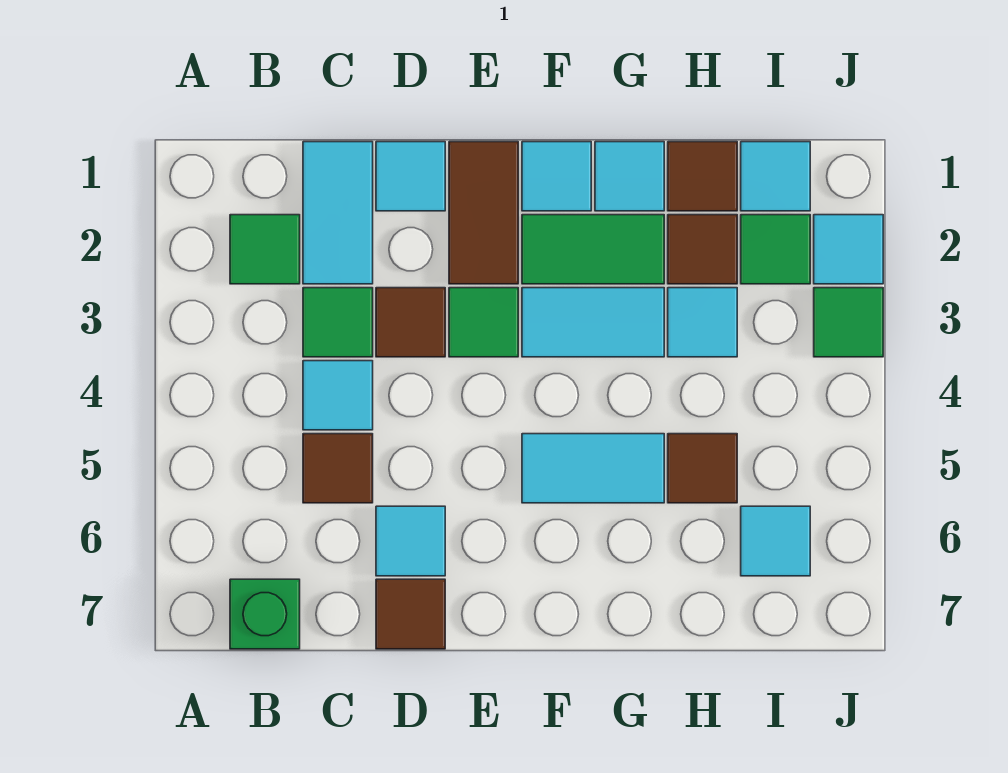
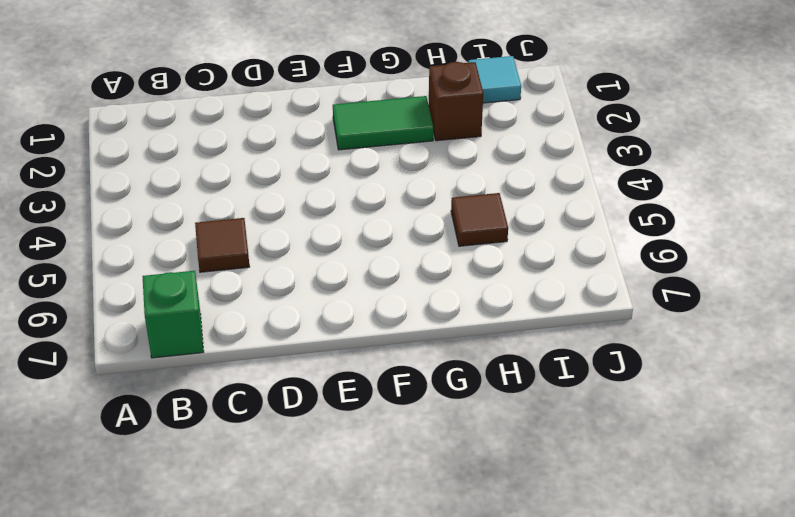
brown 1x1 brick [429,62,483,141] -> brown 1x1 tile [668,215,737,284]
none -> green 1x1 tile [230,215,300,284]
none -> cyan 1x2 tile [303,142,373,284]
none -> green 1x1 tile [303,288,373,357]

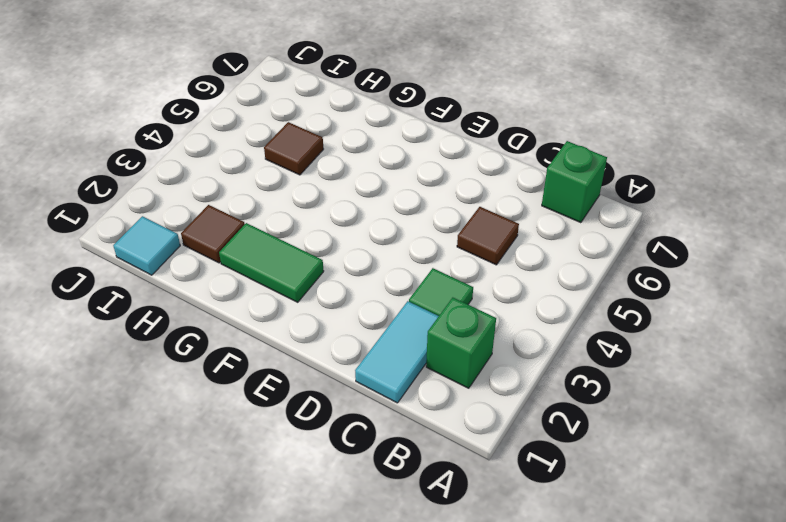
green 1x1 brick [426,298,496,388] -> green 1x1 tile [230,215,300,284]
none -> cyan 1x1 tile [303,361,373,430]
none -> cyan 1x1 tile [376,142,445,211]
none -> brown 1x1 tile [376,288,445,357]

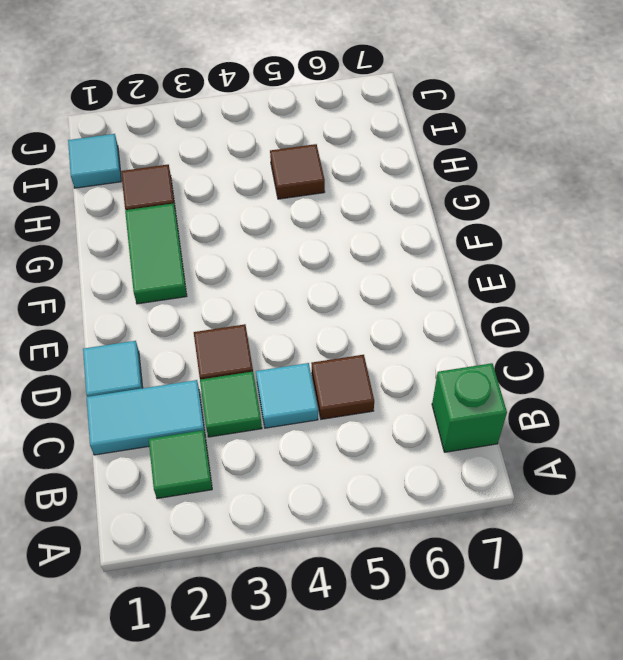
none -> cyan 1x1 tile [376,506,445,576]
none -> brown 1x1 tile [376,579,445,649]
none -> brown 1x2 tile [449,142,518,284]

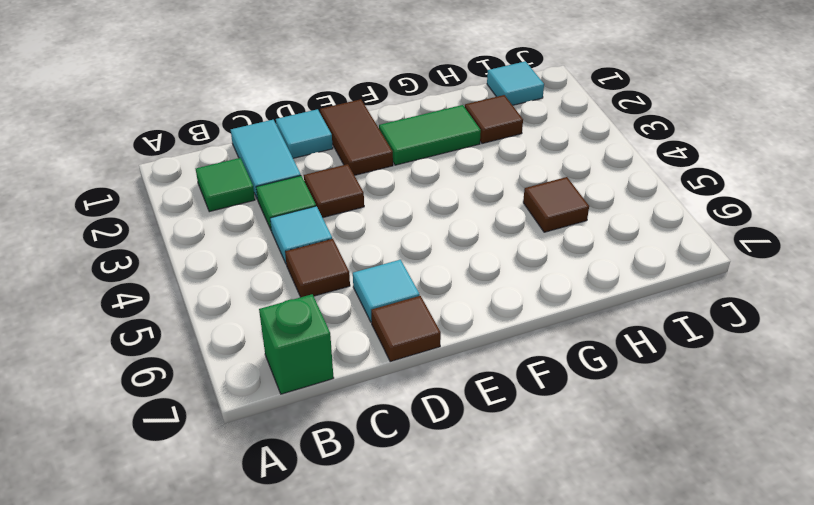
none -> green 1x1 tile [449,288,518,357]
none -> cyan 1x1 tile [522,142,591,211]
none -> cyan 1x2 tile [522,288,664,357]

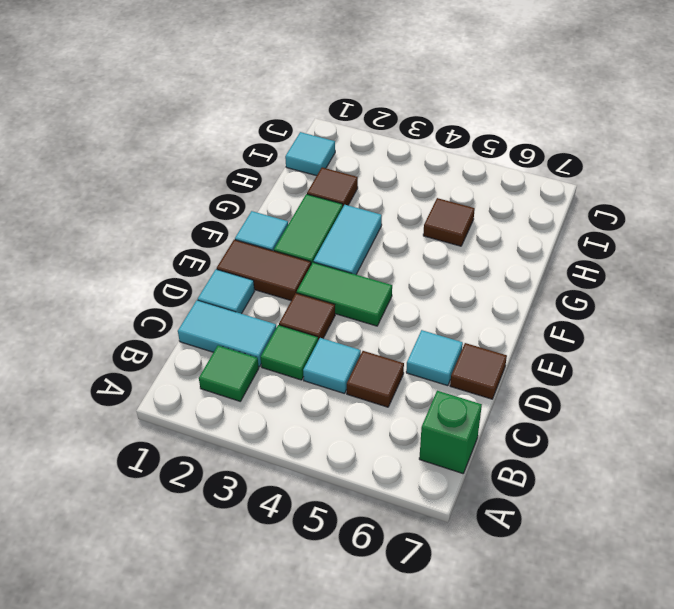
green 1x2 tile [297,262,392,326] -> green 1x1 tile [449,288,518,357]
none -> cyan 1x2 tile [522,434,664,503]
none -> cyan 1x1 tile [595,142,664,211]
none -> brown 1x1 tile [668,142,737,211]

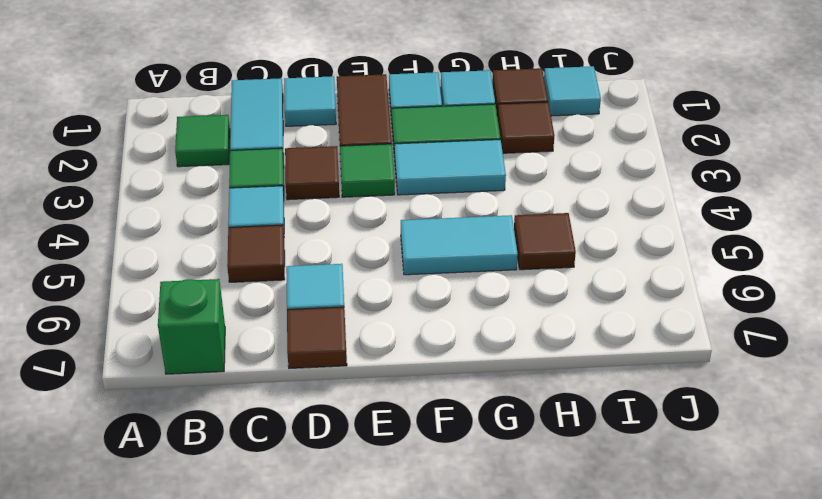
none -> cyan 1x1 tile [668,288,737,357]
none -> green 1x1 tile [741,215,810,284]
none -> cyan 1x1 tile [741,506,810,576]

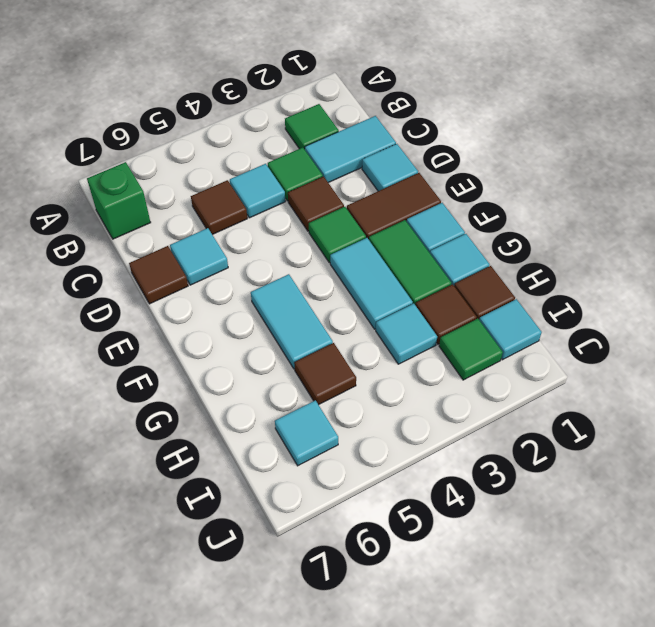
none -> cyan 1x1 tile [814,215,883,284]
none -> green 1x1 tile [814,288,883,357]

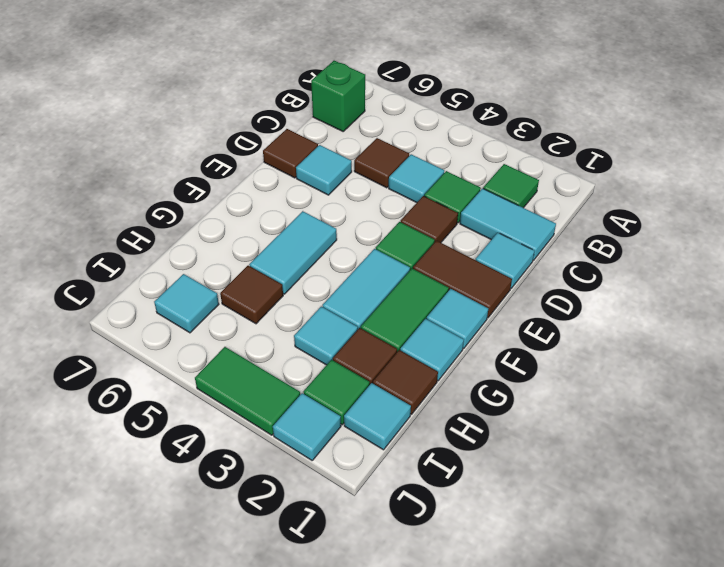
green 1x2 tile [195,347,300,435] -> green 1x1 tile [814,288,883,357]

